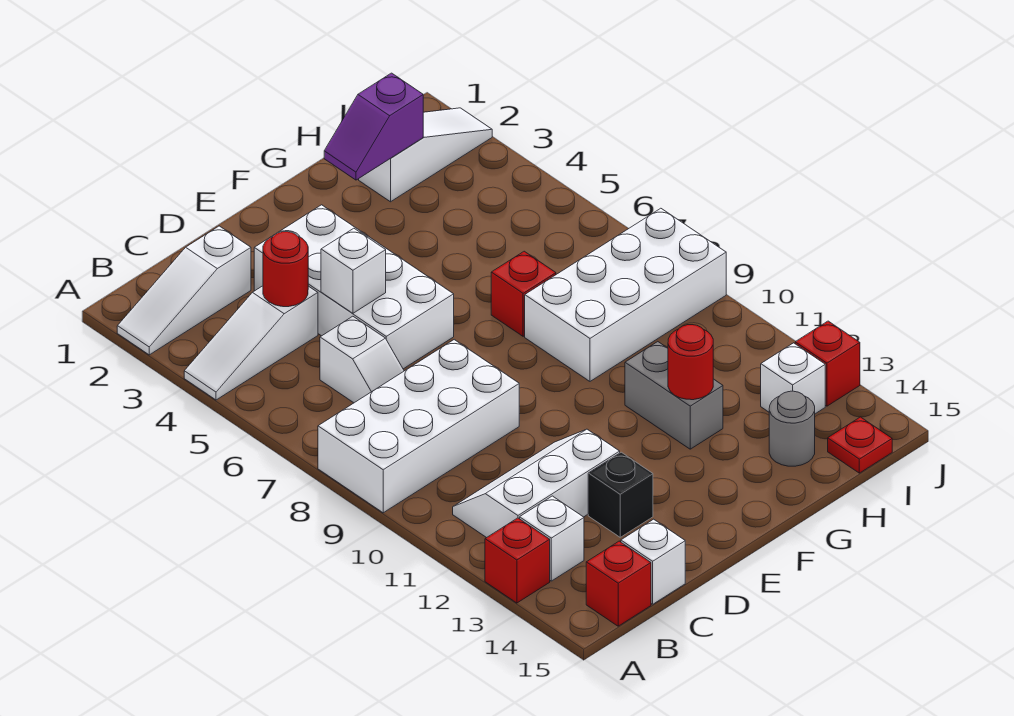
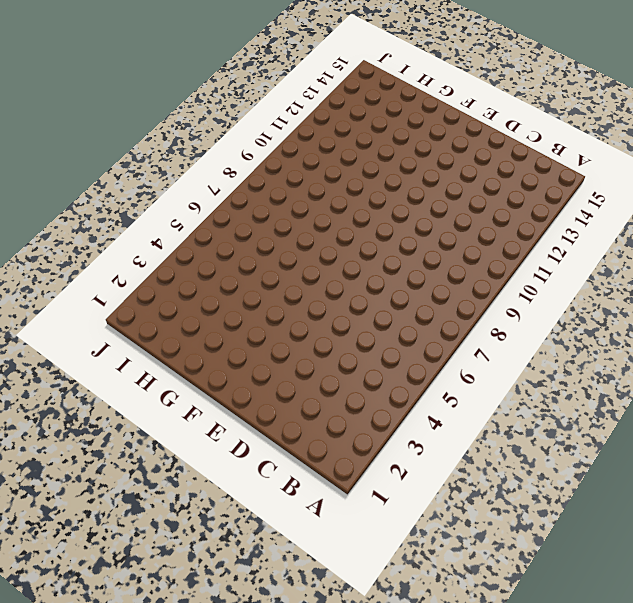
none -> white 1x3 slope [117,226,251,355]
none -> white 1x3 slope [184,286,318,400]
none -> white 2x4 brick [318,340,519,513]

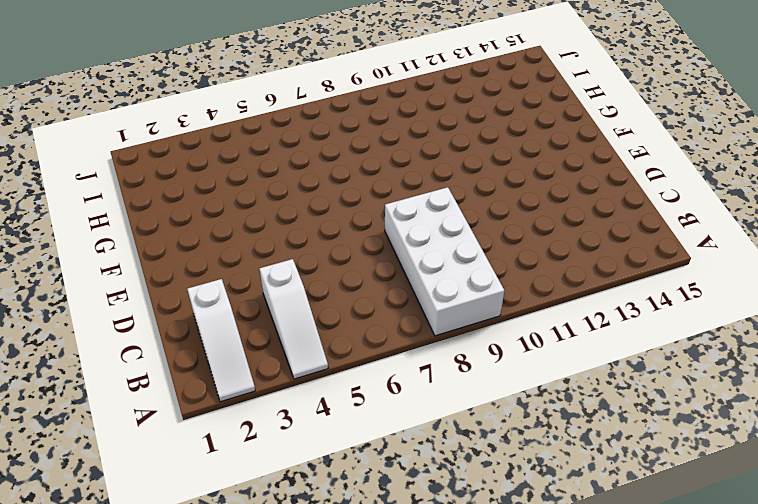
none -> red 1x1 brick [485,518,550,603]
none -> white 2x3 slope [453,429,620,538]
none -> white 1x1 brick [520,496,584,581]

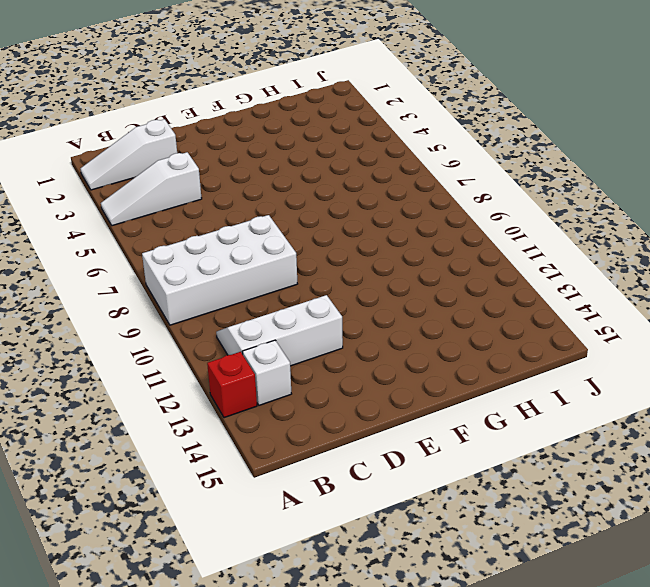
none -> red 1x1 brick [586,541,651,626]
none -> white 1x2 slope [320,316,404,403]
none -> white 1x1 brick [621,519,685,604]

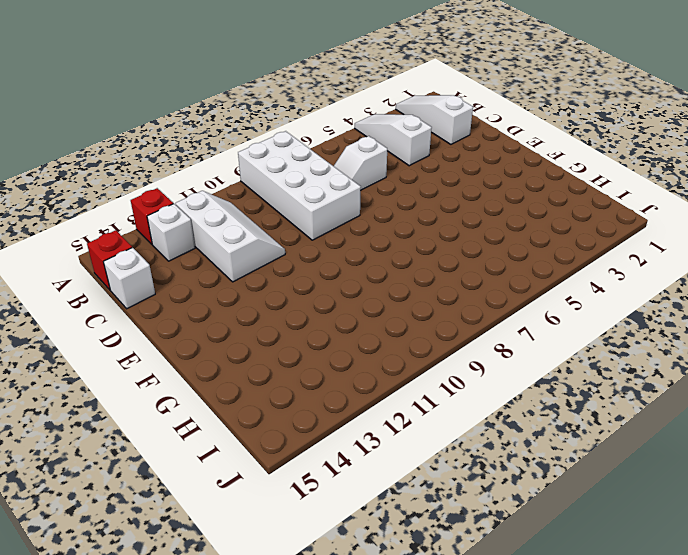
none -> white 2x4 brick [254,205,454,369]
none -> black 1x1 brick [588,452,653,537]
none -> red 1x1 brick [491,251,556,336]

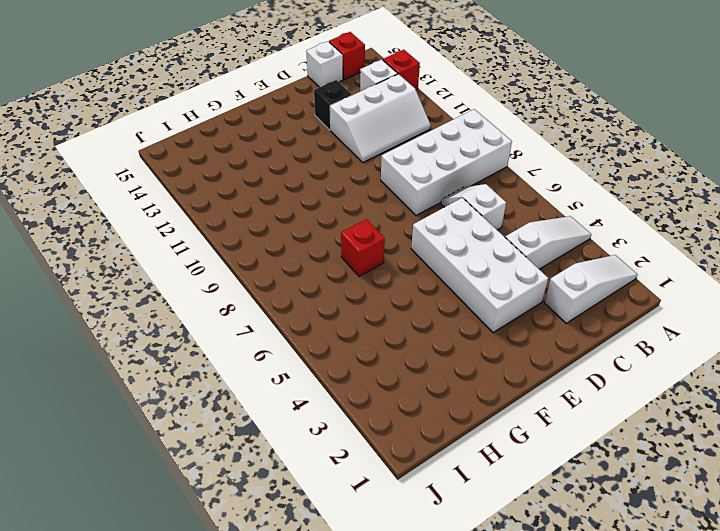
none -> white 2x4 brick [525,208,726,381]
none -> grey 1x2 brick [625,342,723,449]
none -> white 1x3 slope [359,108,492,202]

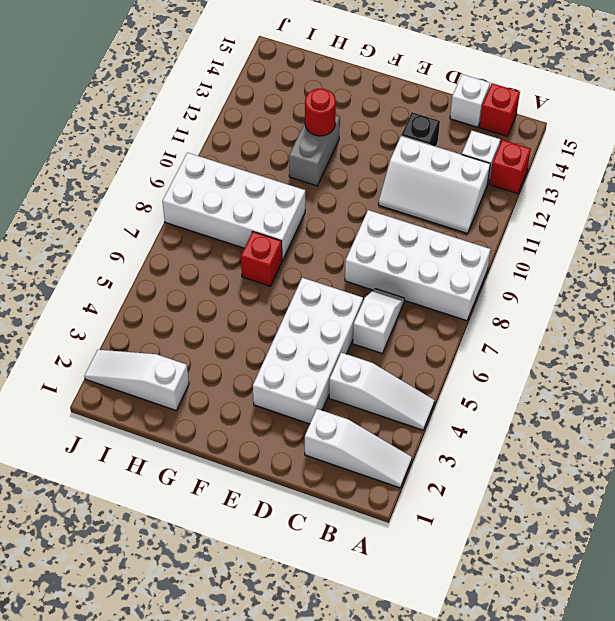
none -> grey 1x1 round brick [769,391,815,466]
none -> white 1x1 brick [761,343,825,414]
none -> red 1x1 plate [828,417,892,473]

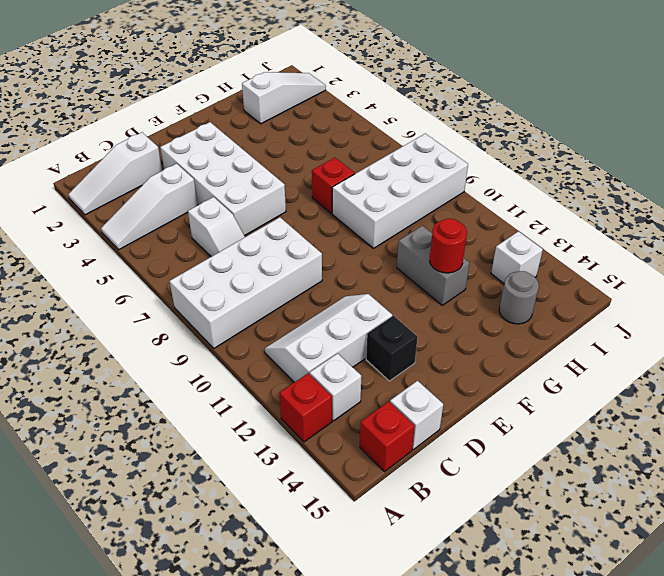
none -> red 1x1 plate [828,417,892,473]
none -> red 1x1 brick [795,321,860,406]
none -> red 1x1 round brick [263,232,308,307]

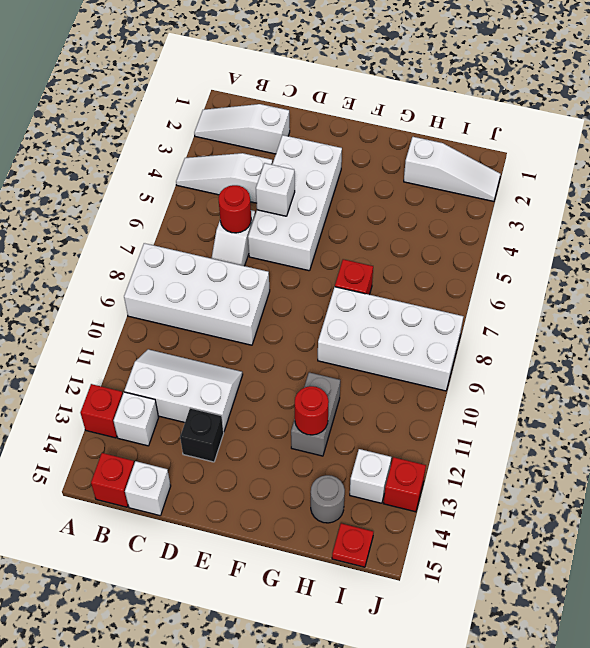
red 1x1 round brick [218,185,251,233] -> red 1x1 round brick moved to [263,232,308,307]
none -> purple 1x2 slope [324,73,423,180]

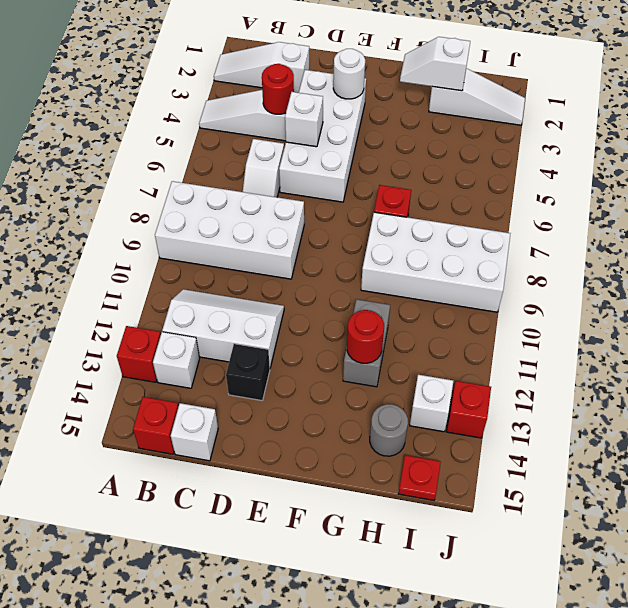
white 1x1 round brick [333,49,365,99] -> none
white 1x2 slope [400,37,470,91] -> purple 1x2 slope [324,73,423,180]

